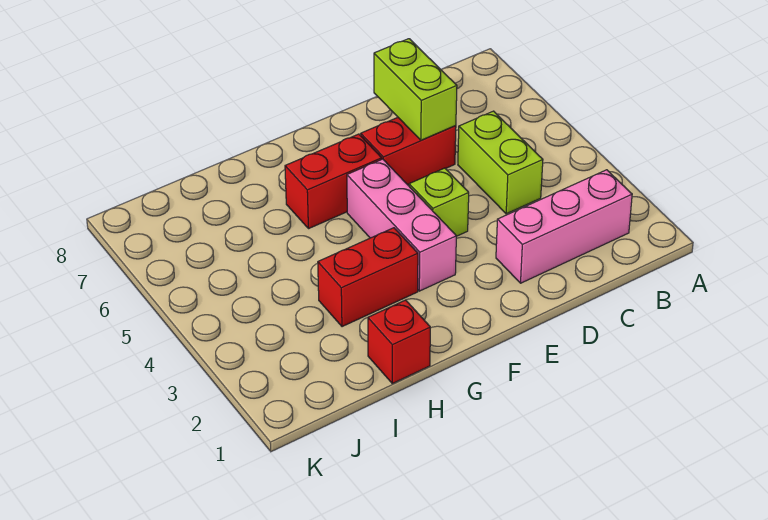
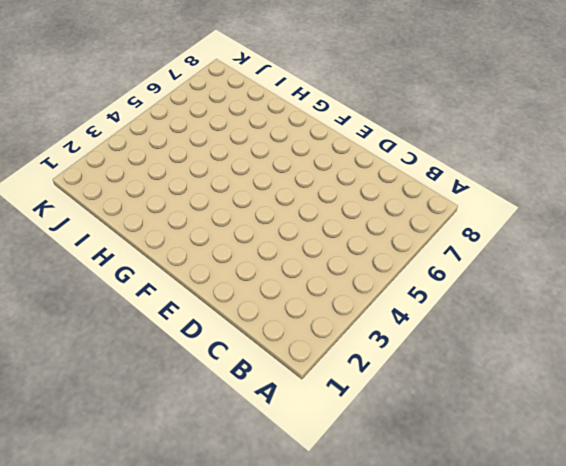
none -> pink 1x3 brick [496,170,632,283]
none -> lime 1x2 brick [458,111,543,214]

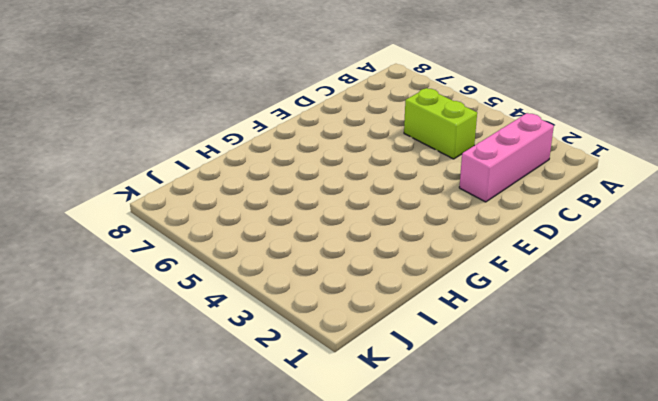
none -> red 1x2 brick [361,118,456,185]
none -> lime 1x1 brick [409,168,469,236]

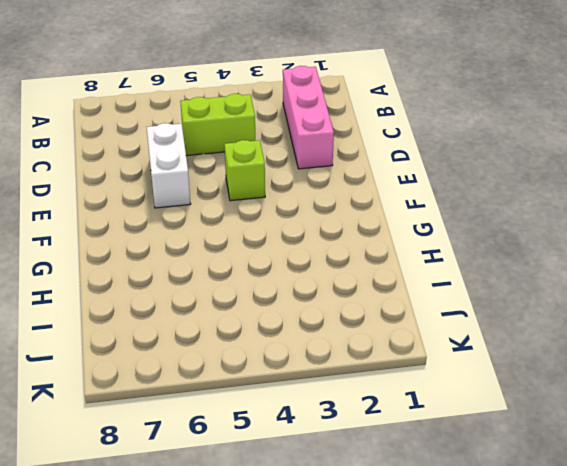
white 1x2 brick [147,123,191,208] -> red 1x2 brick [361,118,456,185]
none -> pink 1x3 brick [347,159,456,291]
none -> red 1x2 brick [285,134,382,229]

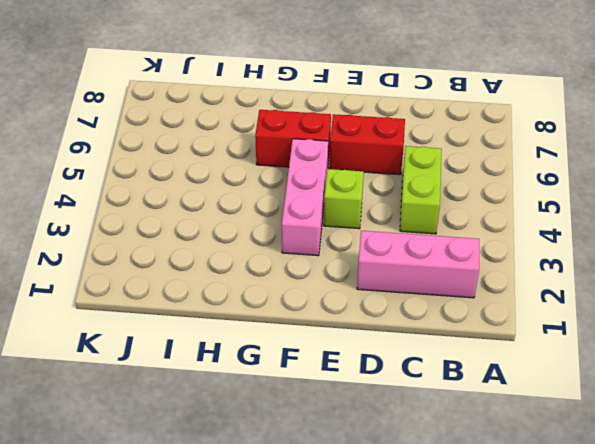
none -> red 1x2 brick [318,228,418,327]
none -> red 1x1 brick [368,300,430,383]

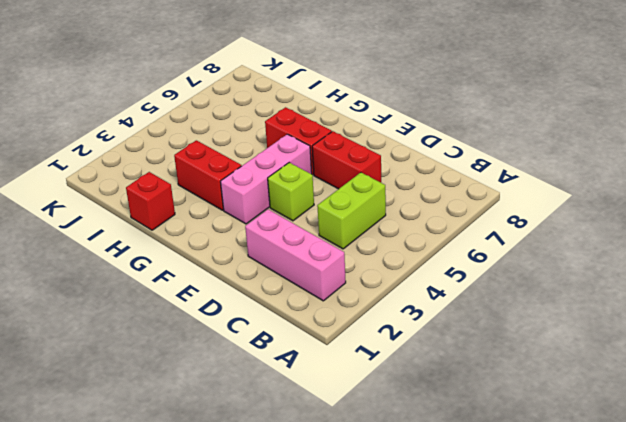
none -> lime 1x2 brick [374,39,457,140]

